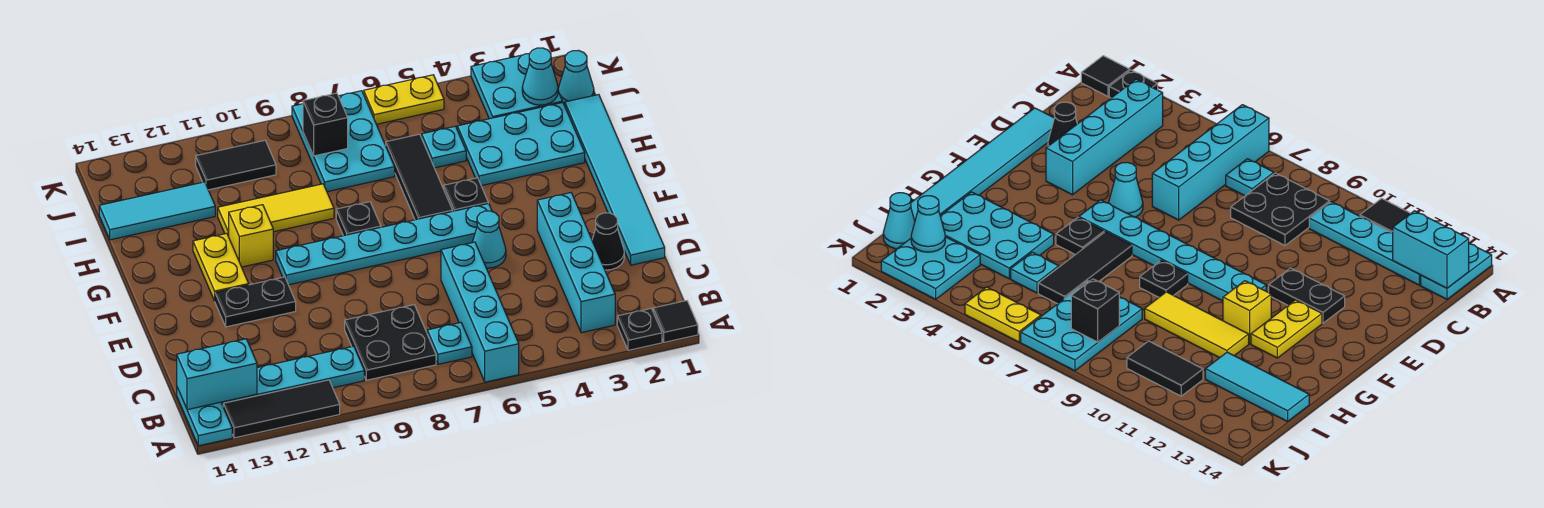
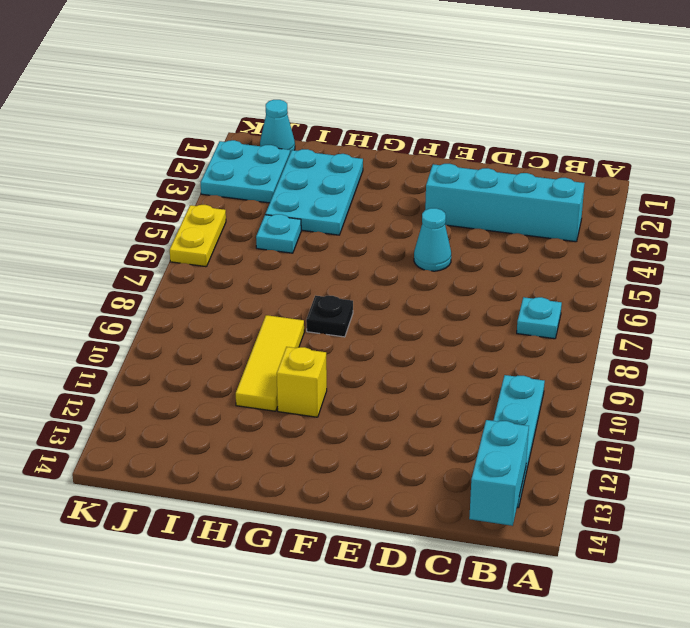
none -> black 1x1 tile [653,301,698,342]
none -> black 1x1 plate [617,309,662,350]
none -> cyan 1x4 brick [441,242,519,382]
none -> black 1x3 tile [223,380,340,438]

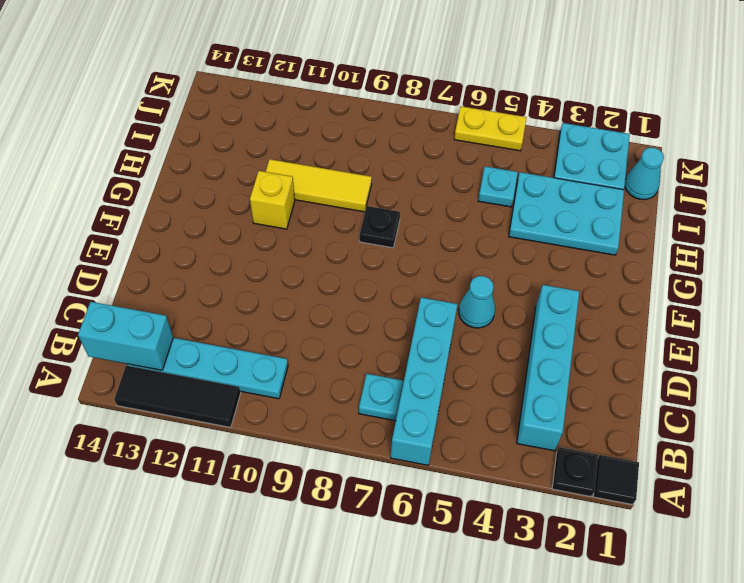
none -> cyan 1x2 plate [177,388,232,446]
none -> black 2x2 plate [345,305,436,380]
none -> cyan 1x6 tile [565,95,665,265]
none -> black 1x1 cone [592,213,624,270]

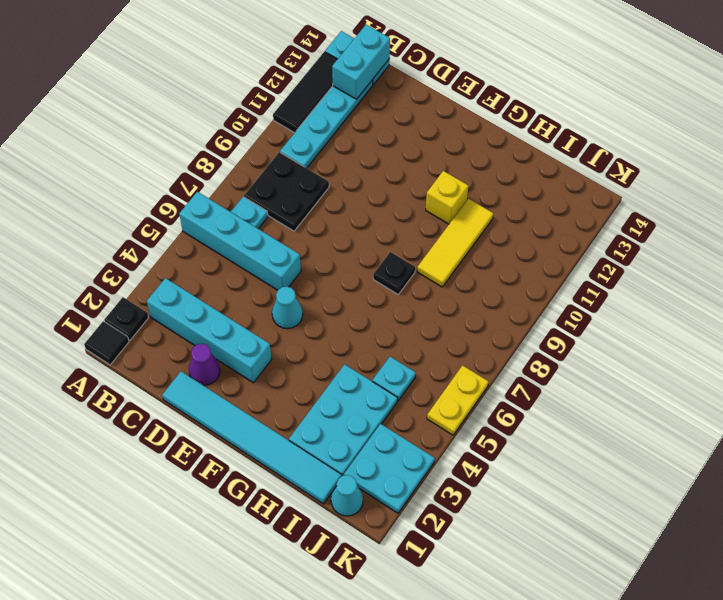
purple 1x1 cone [189,344,220,385] -> black 1x1 cone [592,213,624,270]
none -> black 1x2 plate [215,277,296,327]
none -> cyan 1x6 plate [276,204,492,285]
none -> yellow 1x2 plate [193,233,249,301]
none -> black 1x1 plate [444,178,488,211]

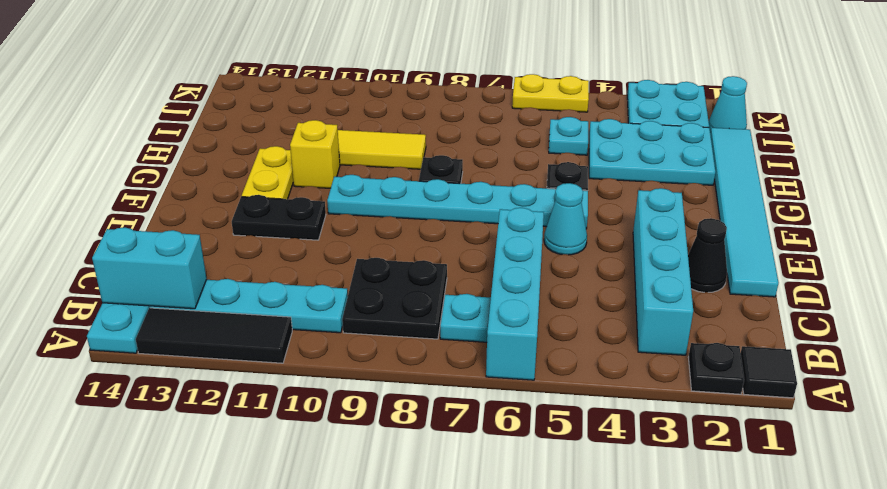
none -> black 1x3 tile [386,134,452,220]
none -> cyan 2x3 plate [292,91,395,192]
none -> cyan 1x3 tile [99,182,215,240]
none -> black 1x2 tile [196,140,276,190]

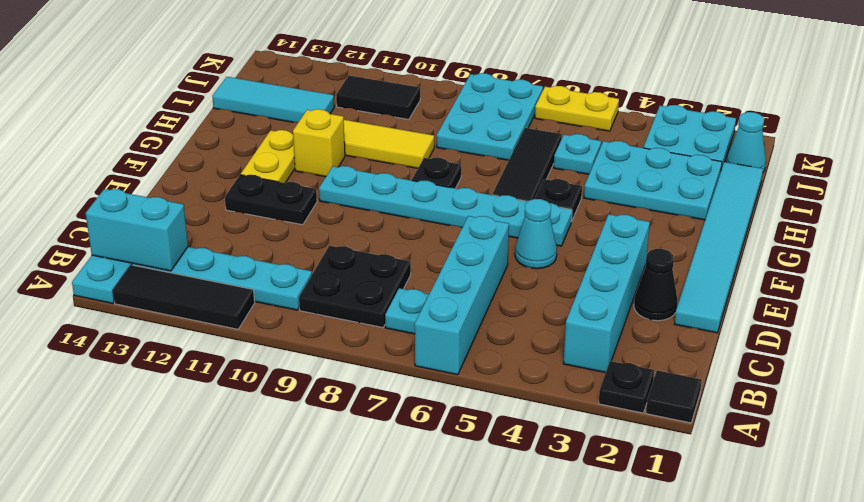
none -> cyan 1x1 cone [522,48,558,105]
none -> black 1x1 brick [303,93,348,156]

